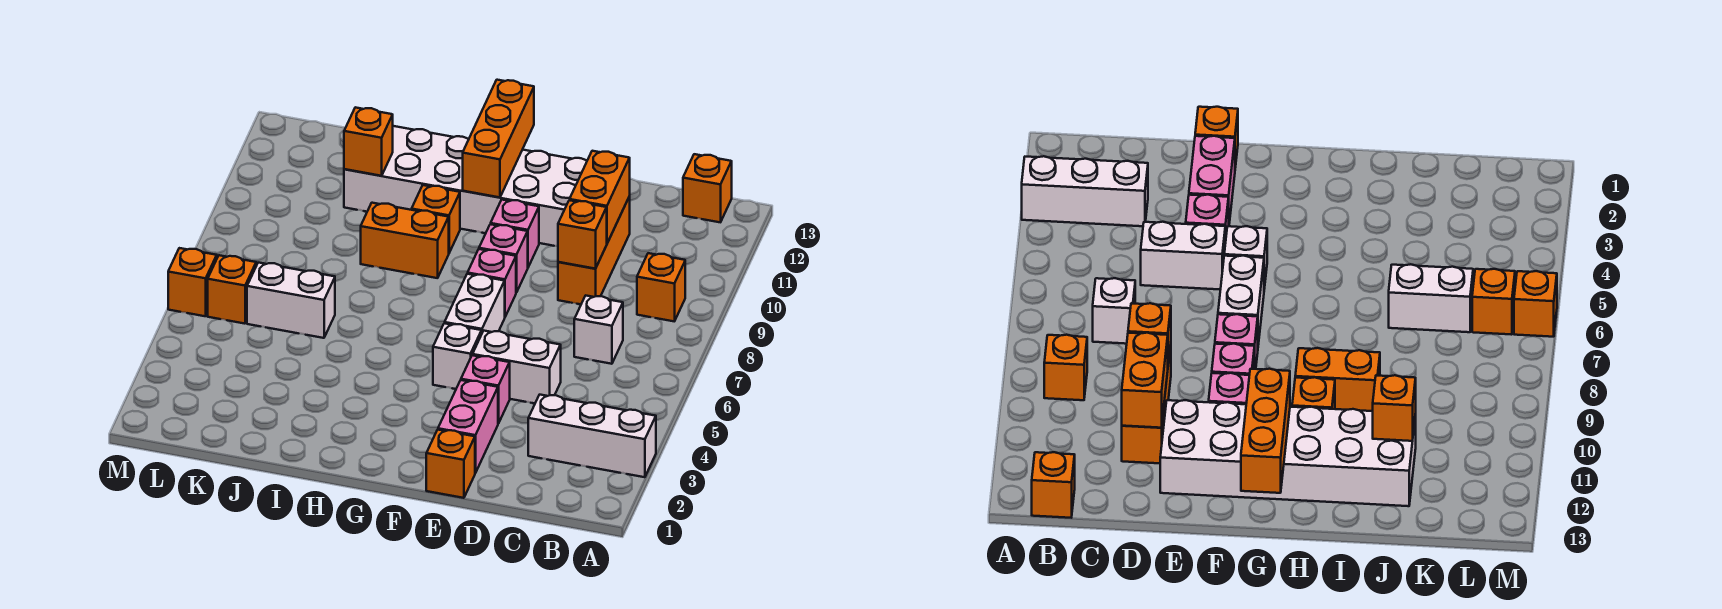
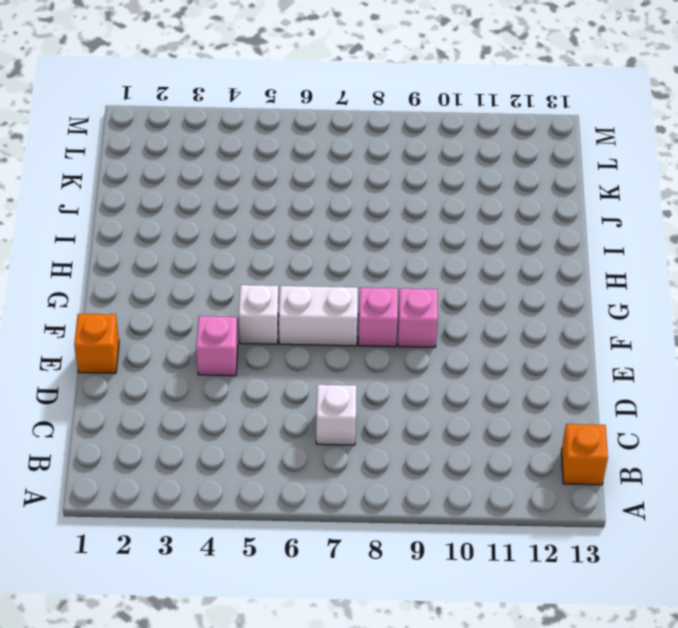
none -> white 1x3 brick [528,395,656,477]
none -> orange 1x1 brick [637,253,685,321]
none -> white 1x2 brick [472,331,561,403]

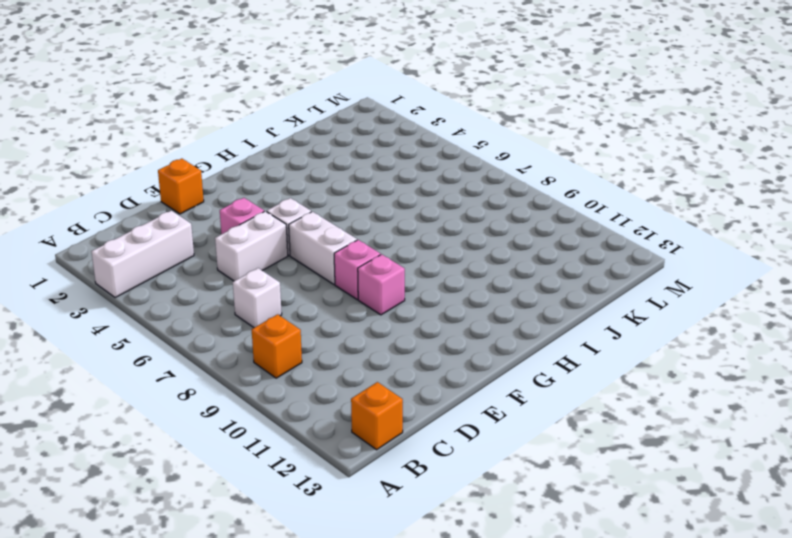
none -> orange 1x3 brick [558,196,630,304]
none -> pink 1x2 brick [438,380,498,473]
none -> white 2x6 brick [344,126,587,246]

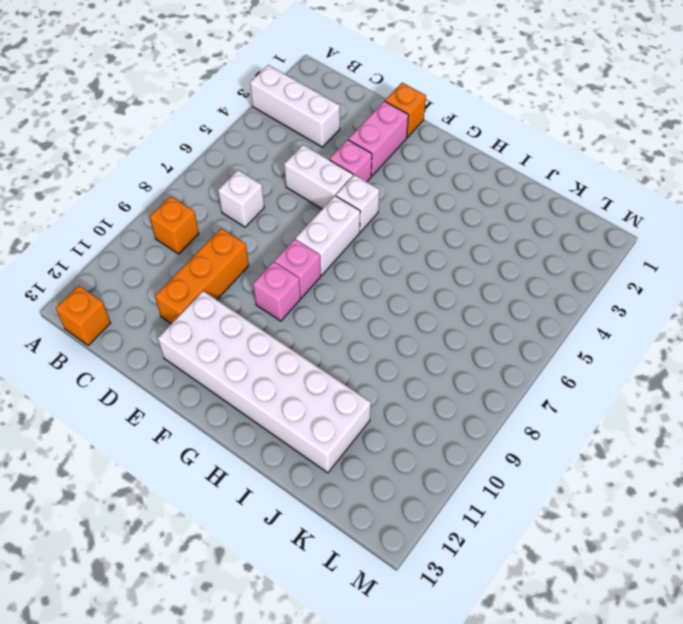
none -> pink 1x1 brick [491,200,539,267]
none -> orange 1x2 brick [361,203,449,278]
none -> orange 1x1 brick [412,185,460,253]

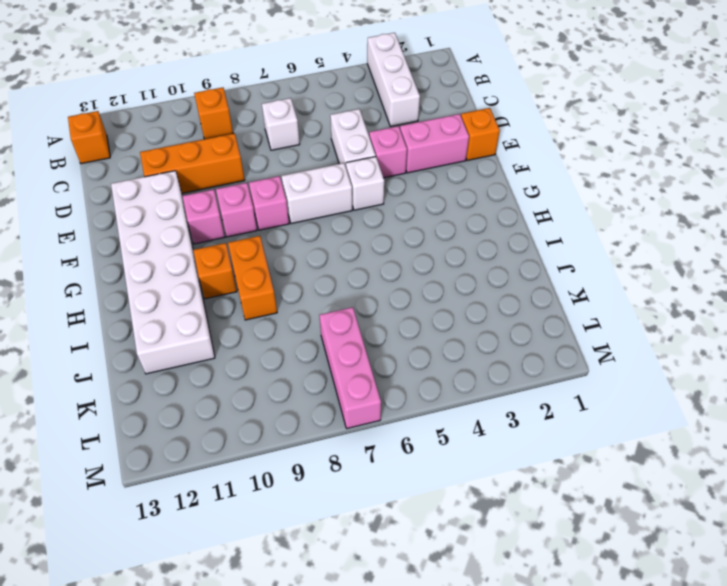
pink 1x3 brick [320,307,381,428] -> none
none -> white 1x2 brick [247,263,335,338]
none -> orange 1x1 brick [208,255,256,324]
none -> orange 1x1 brick [168,248,217,316]

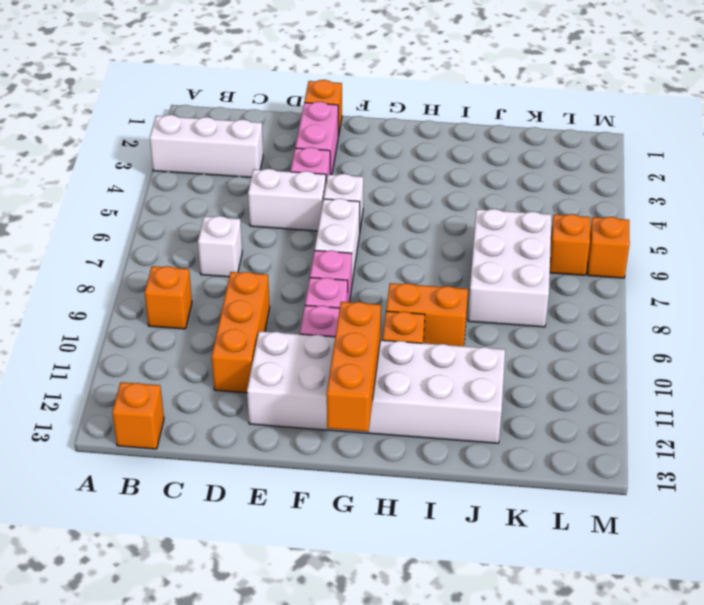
white 2x3 brick [468,209,552,327] -> white 1x2 brick [247,263,335,338]
none -> orange 1x1 brick [558,200,607,269]
none -> orange 1x2 brick [570,151,630,243]
none -> orange 1x1 brick [344,107,393,176]

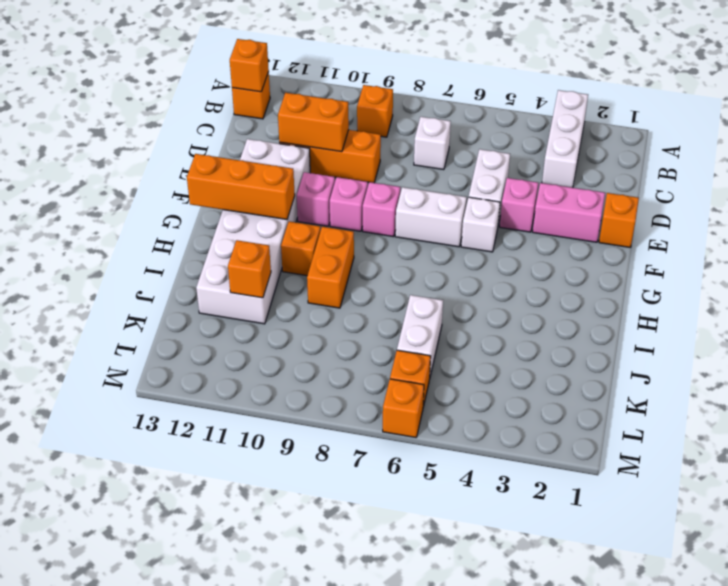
orange 1x1 brick [230,39,269,92] -> orange 1x1 brick moved to [558,200,607,269]

